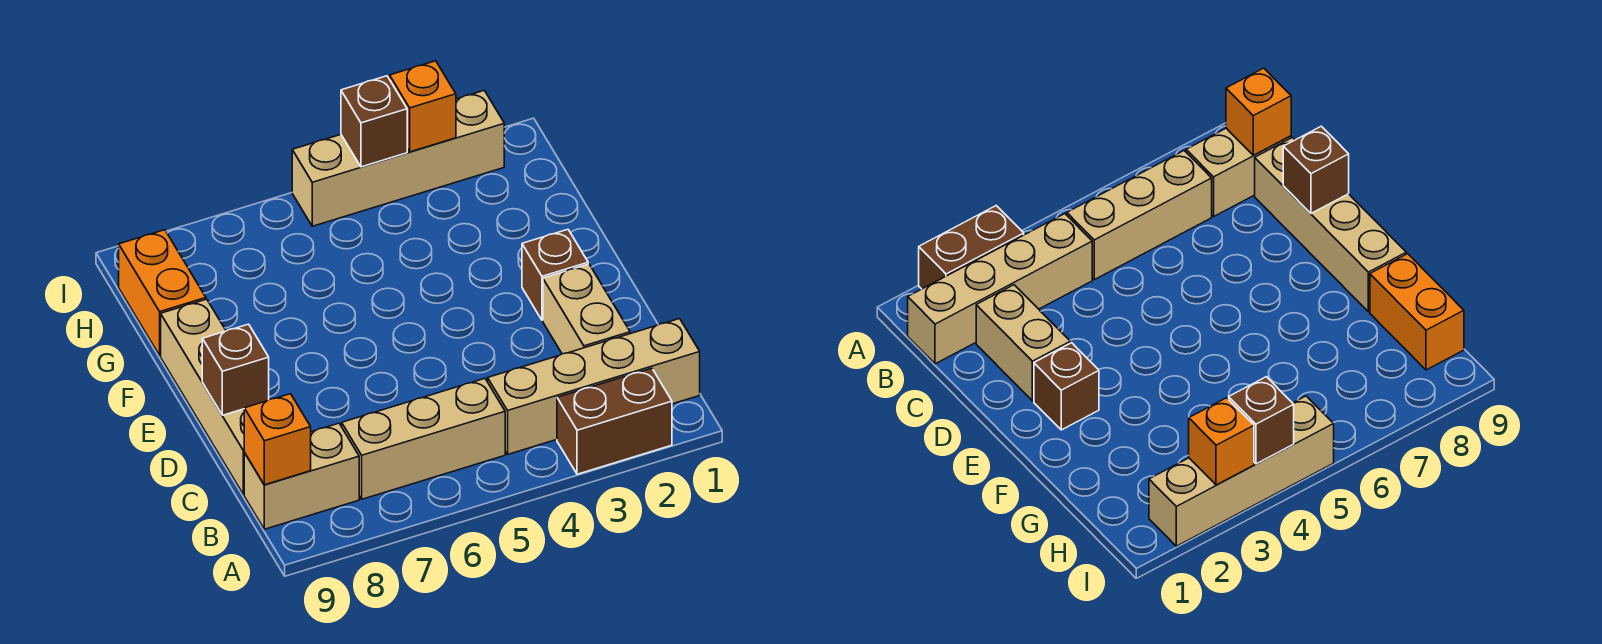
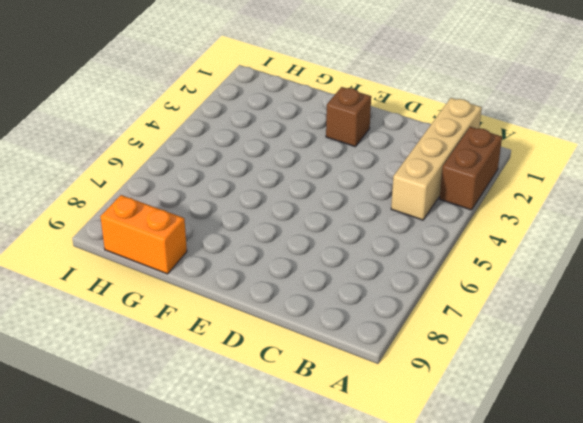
none -> tan 1x3 brick [342,378,505,499]
none -> tan 1x2 brick [244,423,359,529]
none -> tan 1x2 brick [543,264,630,354]

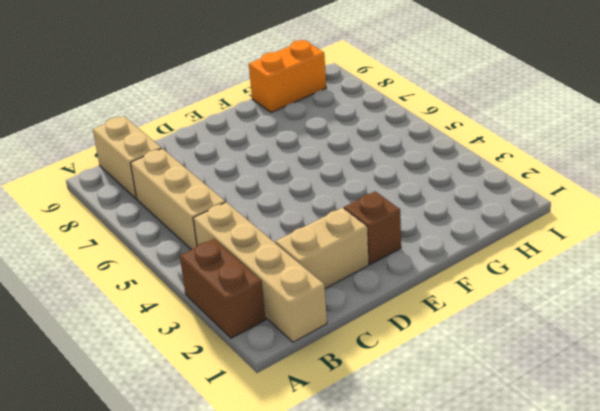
none -> tan 1x4 brick [161,299,245,495]
none -> tan 1x4 brick [292,90,504,226]
none -> orange 1x1 brick [244,394,311,485]

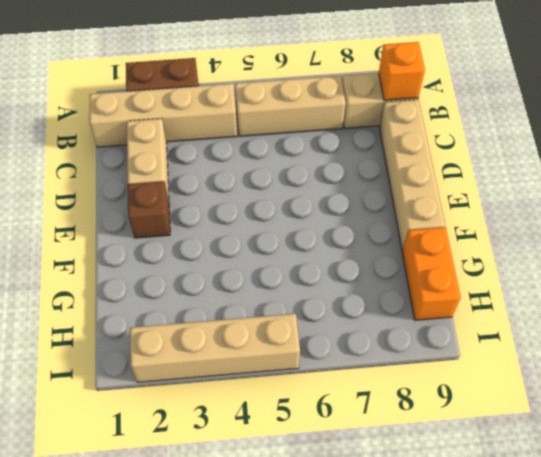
none -> brown 1x1 brick [202,324,269,415]
none -> orange 1x1 brick [390,61,456,152]
none -> brown 1x1 brick [341,76,407,167]

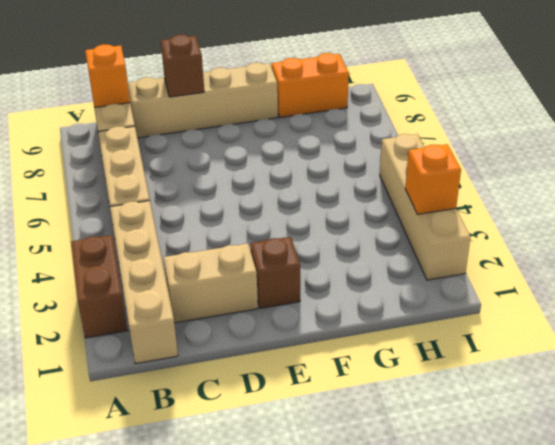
none -> brown 1x1 brick [341,76,407,167]

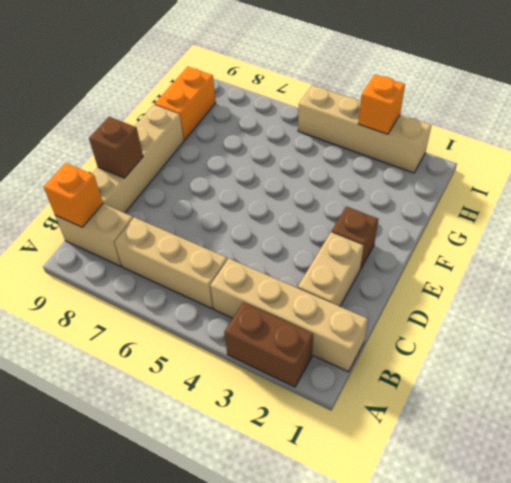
none -> brown 1x1 brick [341,76,407,167]

